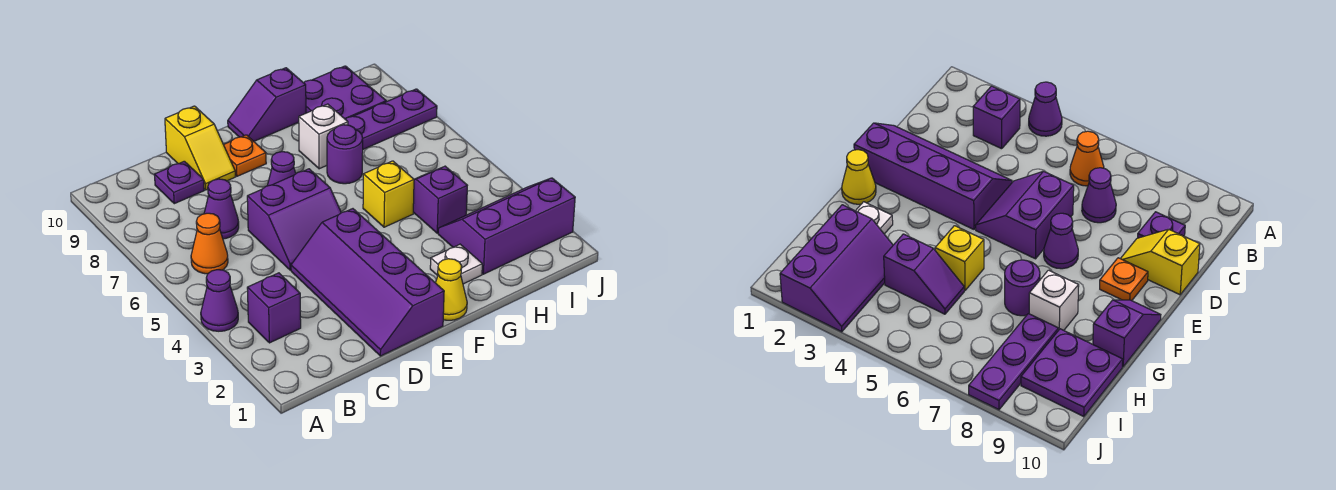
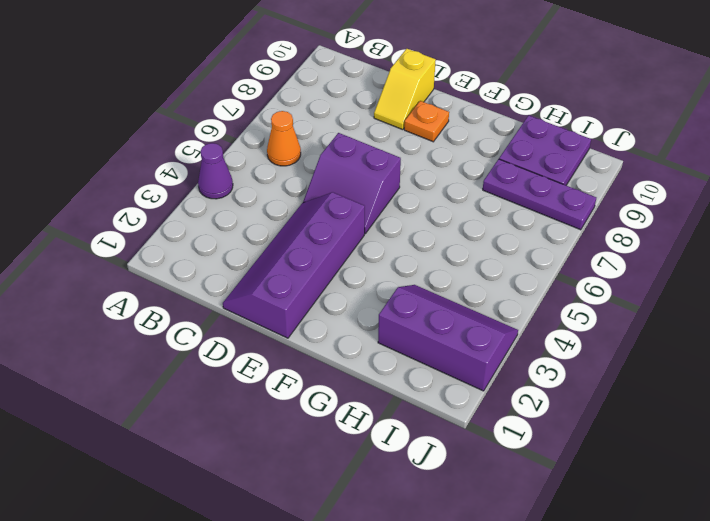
none -> purple 1x1 brick [247,273,301,343]
none -> purple 1x1 cone [204,179,239,239]
none -> purple 1x1 plate [155,161,204,204]

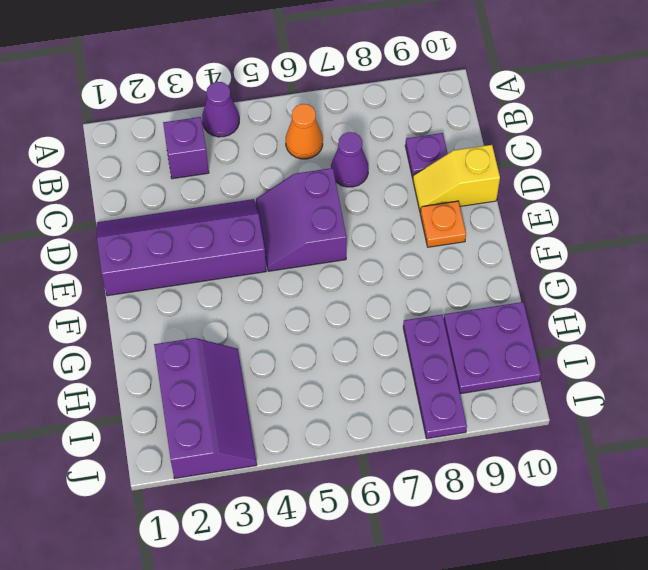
none -> purple 1x1 cone [267,152,296,186]
none -> yellow 1x1 cone [436,259,467,320]
none -> purple 1x2 slope [228,68,306,141]

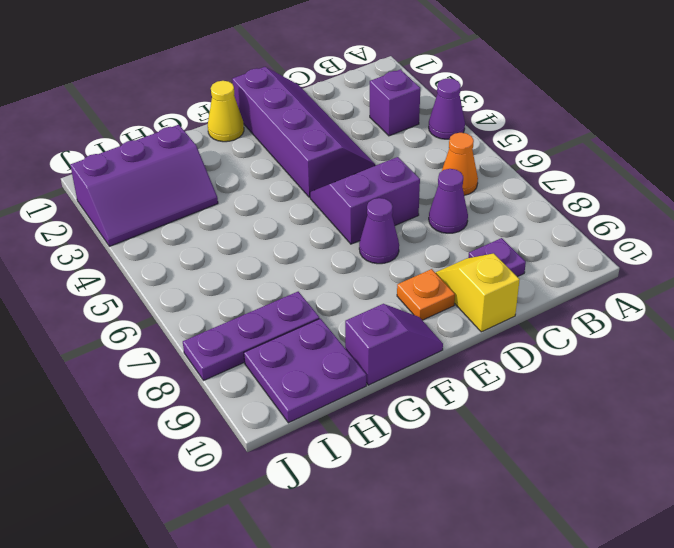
none -> white 1x1 plate [430,244,482,284]
none -> yellow 1x1 brick [363,161,414,227]
none -> purple 1x1 round brick [327,125,363,184]

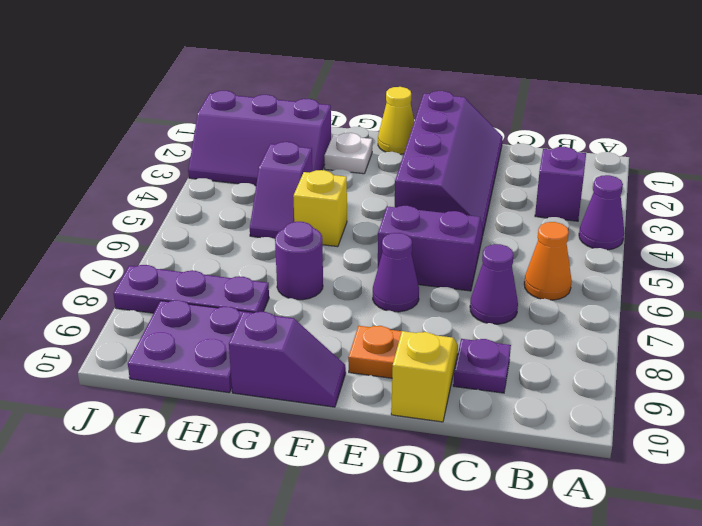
none -> white 1x1 brick [299,104,348,169]

